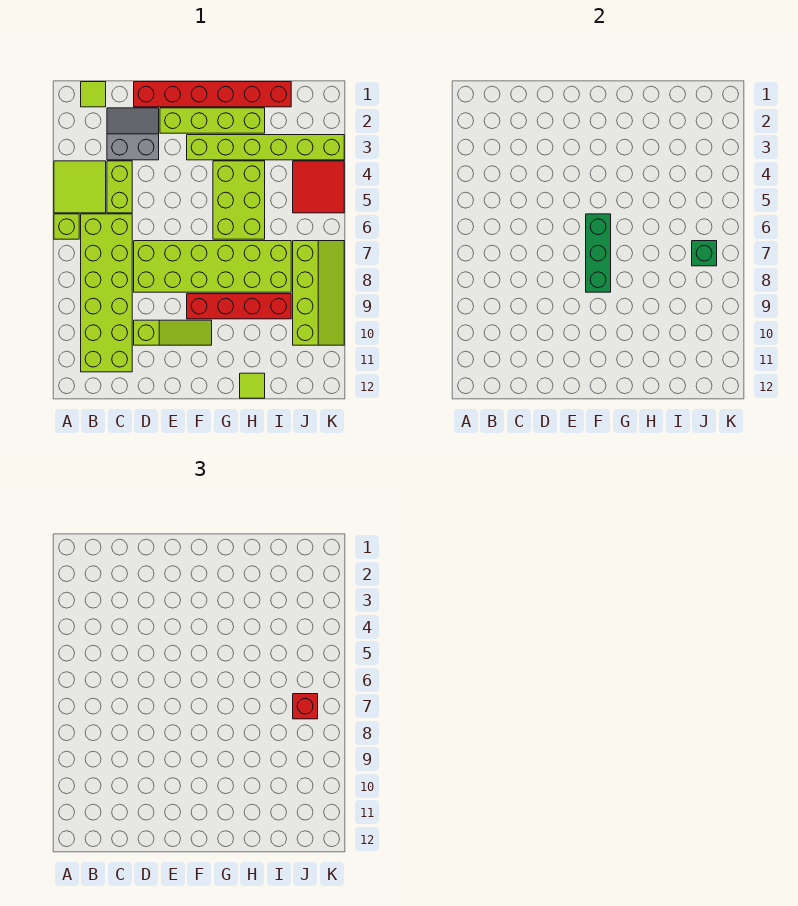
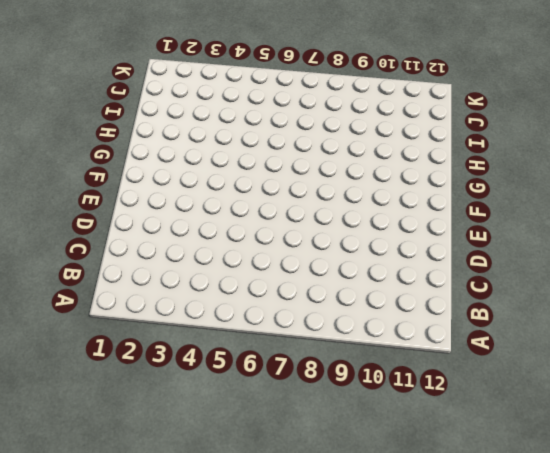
none -> lime 2x2 tile [54,161,106,213]
none -> lime 1x1 brick [54,214,79,239]
none -> lime 1x1 tile [81,82,106,107]

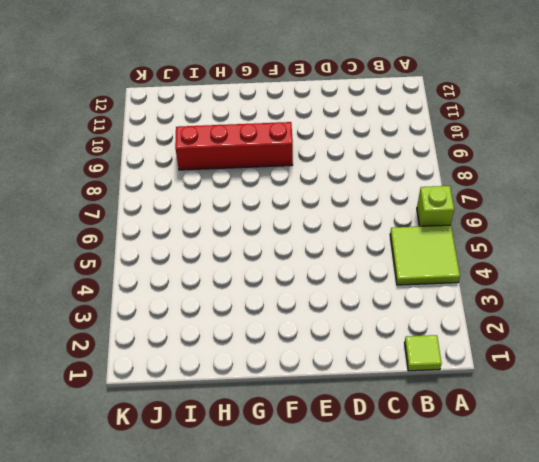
none -> lime 2x6 brick [81,214,132,372]
none -> grey 2x2 slope [107,108,159,160]
none -> lime 1x2 brick [107,161,132,213]

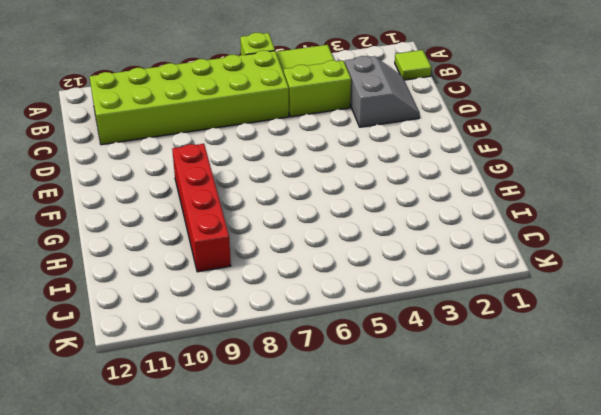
none -> red 1x6 brick [134,82,291,107]
none -> lime 2x6 brick [134,241,291,292]
none -> lime 1x3 slope [134,320,212,345]

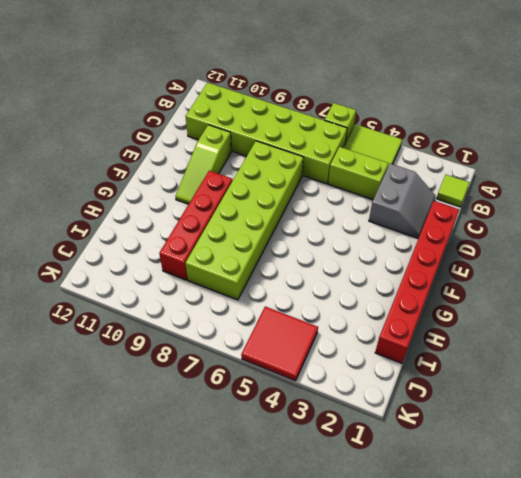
none -> lime 1x4 brick [160,108,265,133]
none -> lime 1x6 brick [187,135,344,160]
none -> lime 2x3 brick [213,161,265,239]

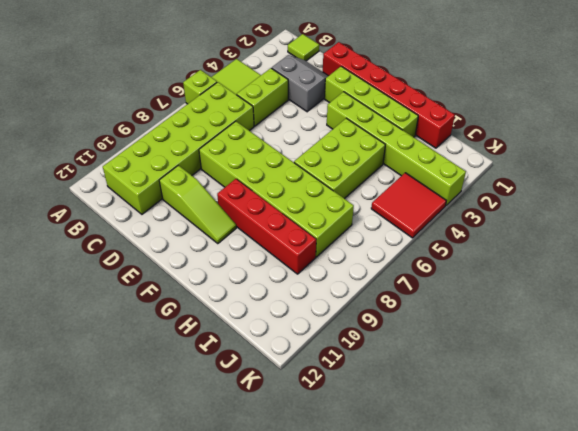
none -> lime 1x1 tile [240,373,265,398]
none -> lime 2x4 slope [293,241,344,345]
none -> green 1x3 brick [586,214,611,292]

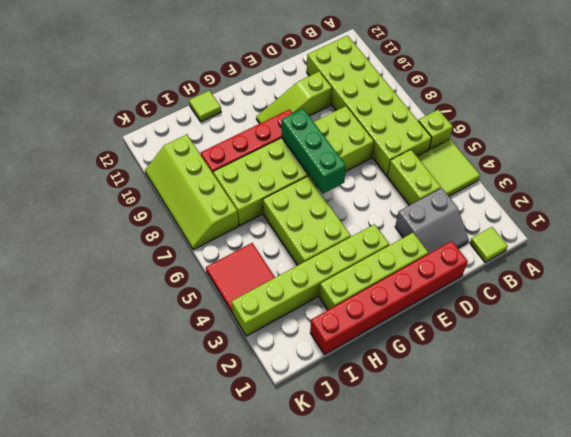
none -> green 1x1 brick [692,241,717,266]
none -> red 1x1 brick [293,694,318,719]

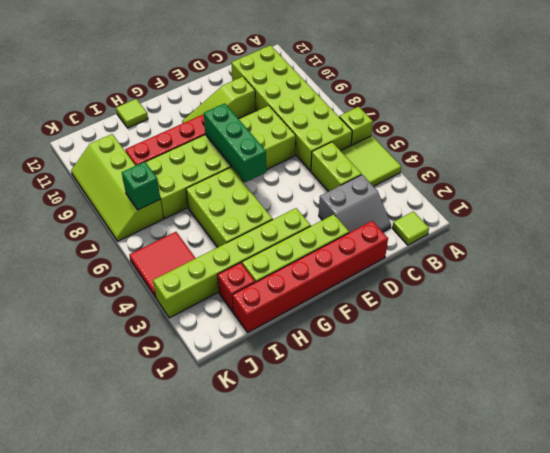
red 1x1 brick [217,262,255,312] -> red 1x1 brick moved to [293,694,318,719]

